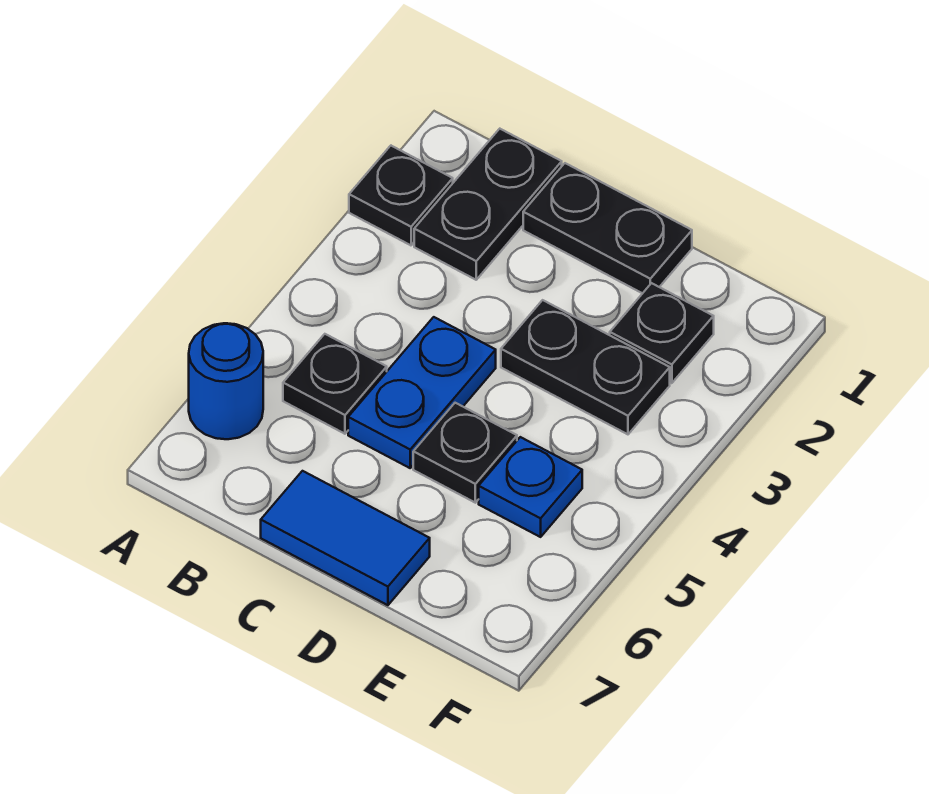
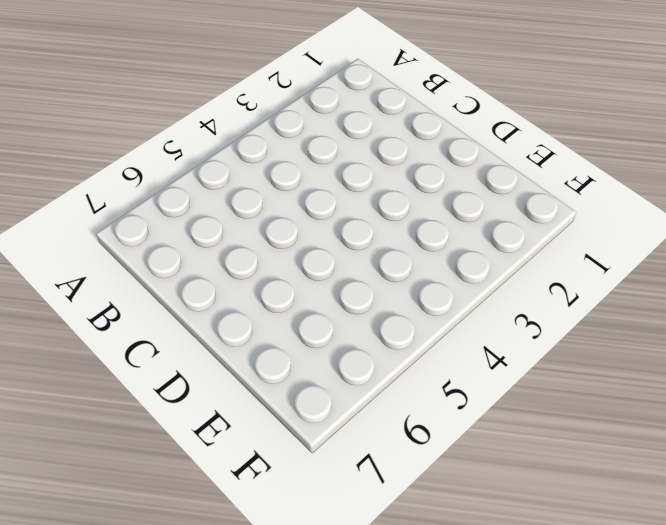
none -> black 1x1 plate [349,146,453,245]
none -> blue 1x1 round brick [189,323,263,439]

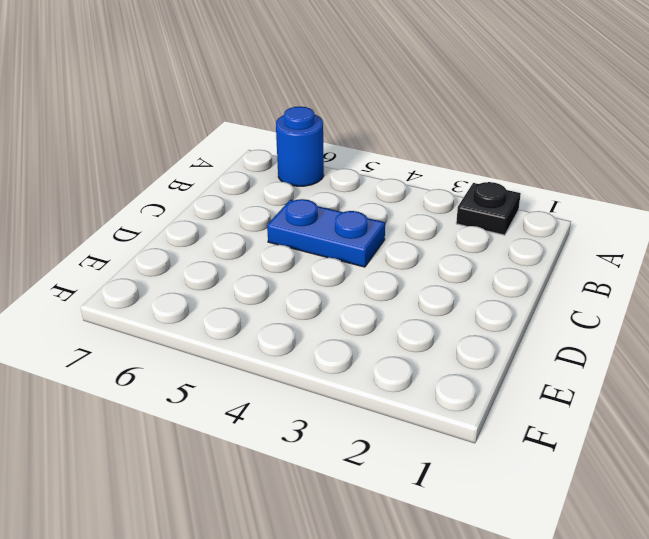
none -> black 1x2 plate [414,129,562,280]
none -> black 1x1 plate [283,334,387,434]

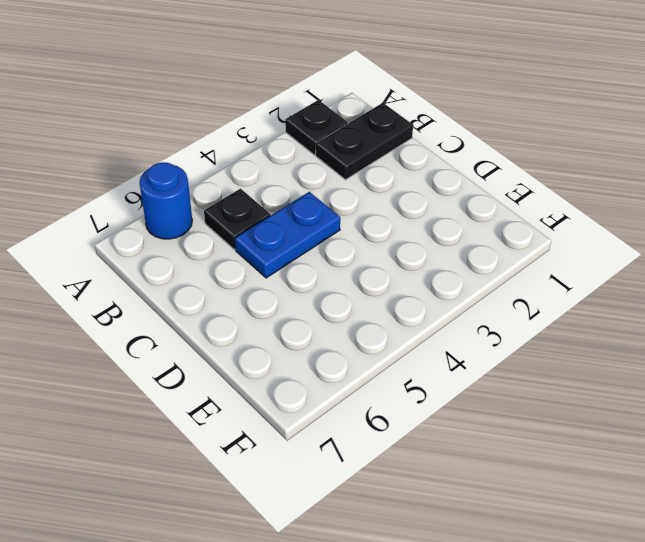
none -> black 1x2 plate [523,163,692,293]
none -> blue 1x2 tile [261,471,430,605]

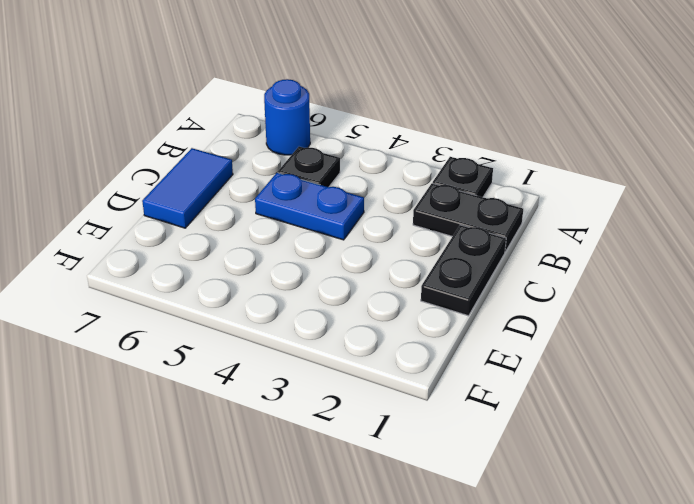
none -> black 1x2 plate [501,300,670,434]
none -> black 1x1 plate [413,403,517,503]

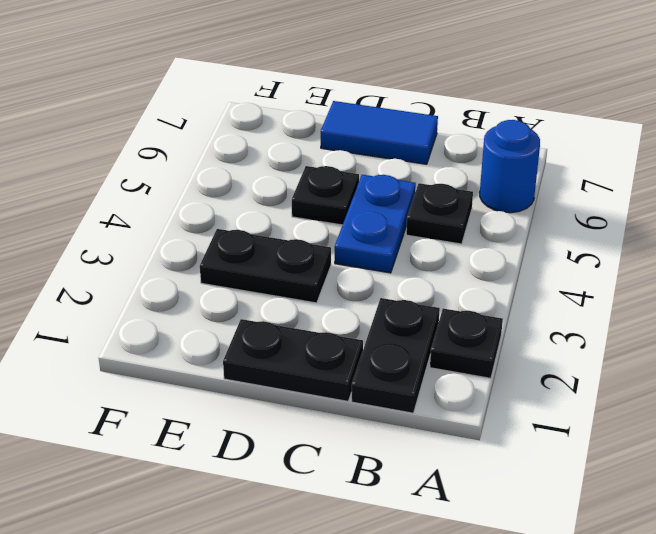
none -> black 1x1 plate [610,283,714,383]
none -> blue 1x1 plate [479,437,582,537]

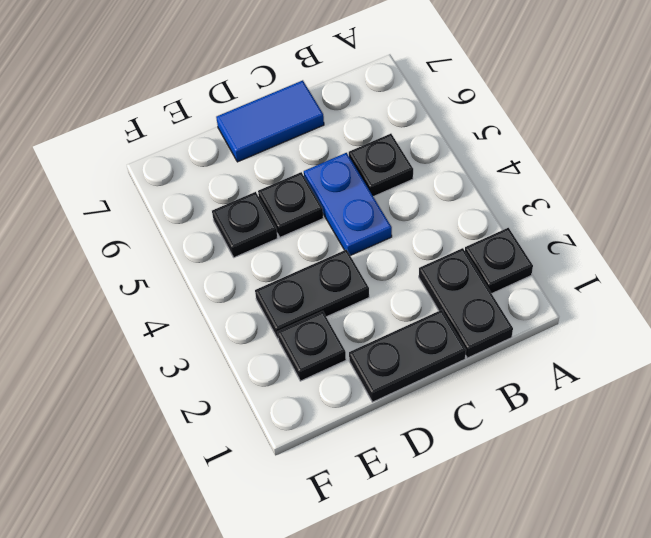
black 1x1 plate [212,192,277,258] -> blue 1x1 plate [479,437,582,537]
none -> blue 1x1 round brick [189,323,263,439]

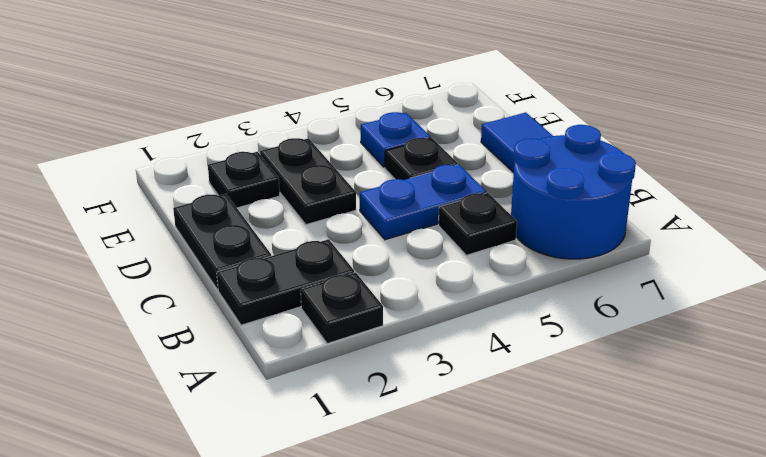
blue 2x2 round brick [511,125,636,259] -> blue 1x1 round brick [189,323,263,439]

